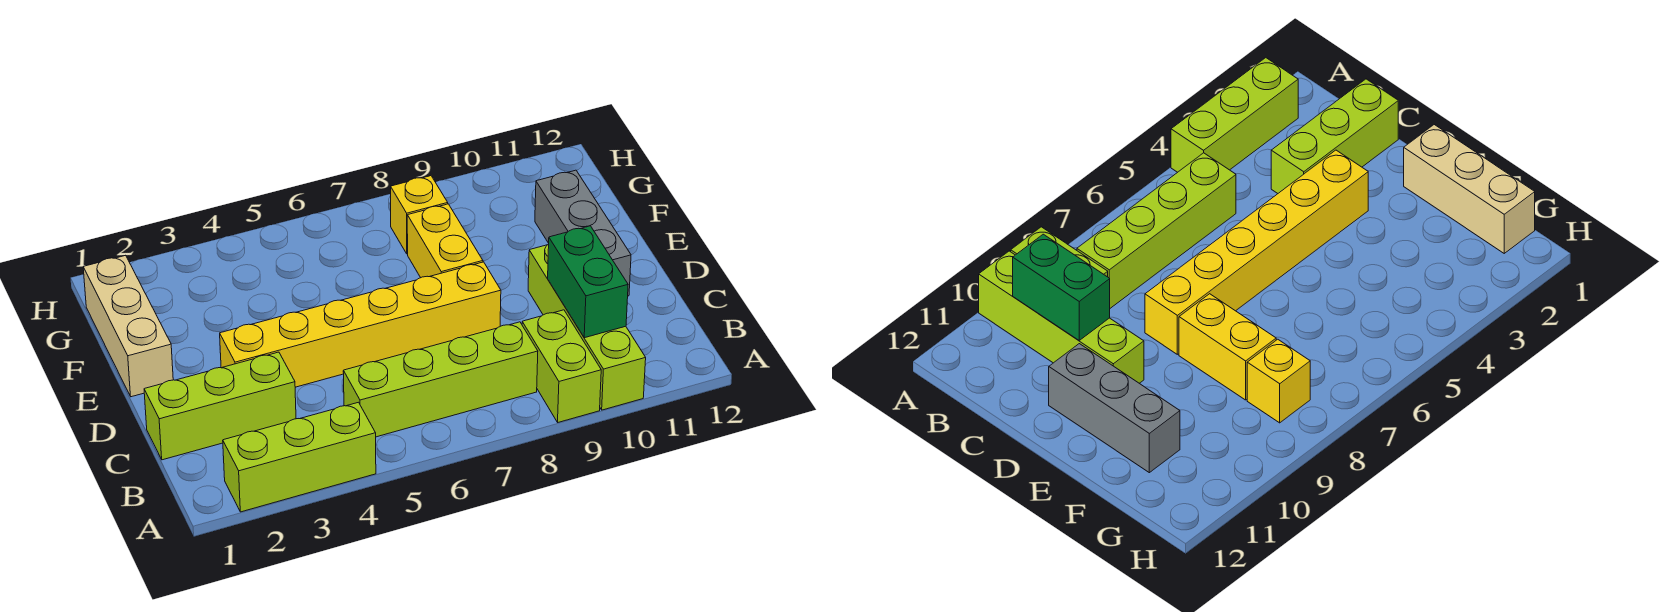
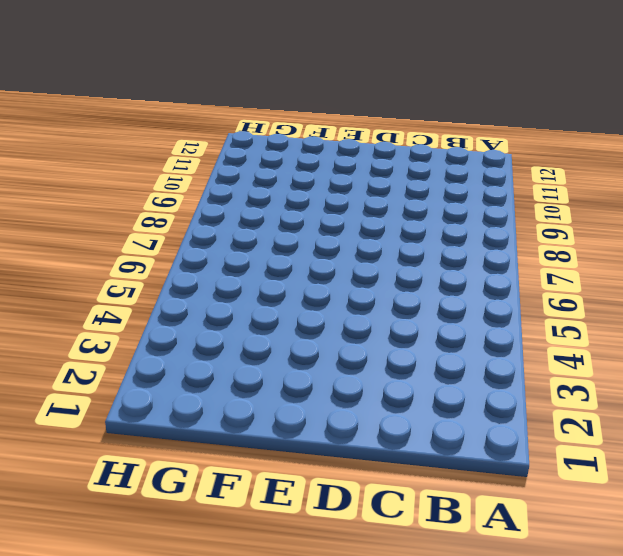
none -> lime 1x3 brick [223,402,376,512]
none -> lime 1x2 brick [522,310,601,422]

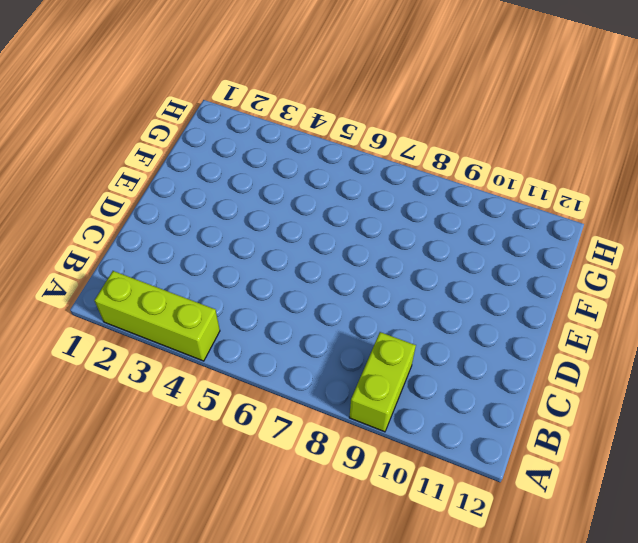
none -> lime 1x4 brick [528,244,646,410]
none -> lime 1x4 brick [343,322,538,437]

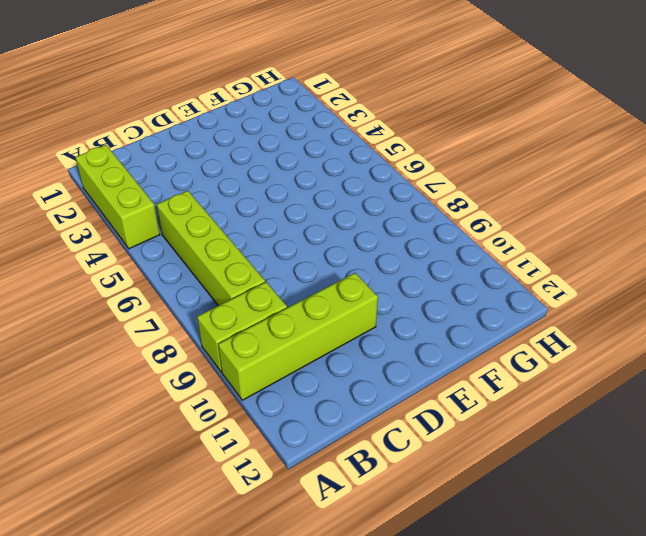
none -> lime 1x3 brick [144,352,296,460]
none -> yellow 1x6 brick [220,262,501,387]

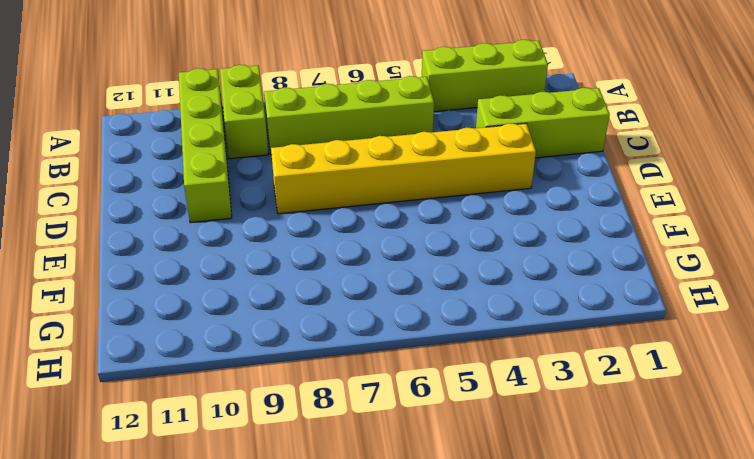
none -> grey 1x3 brick [535,170,631,296]
none -> tan 1x3 brick [83,255,173,397]

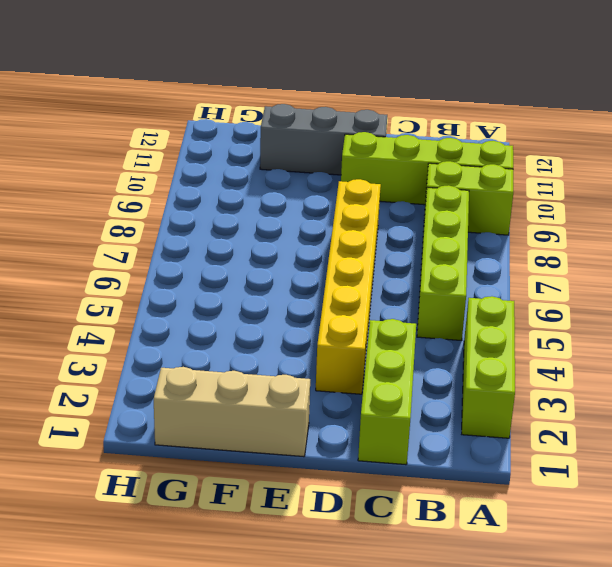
none -> yellow 1x2 brick [407,204,483,278]
none -> yellow 1x1 brick [391,176,448,254]

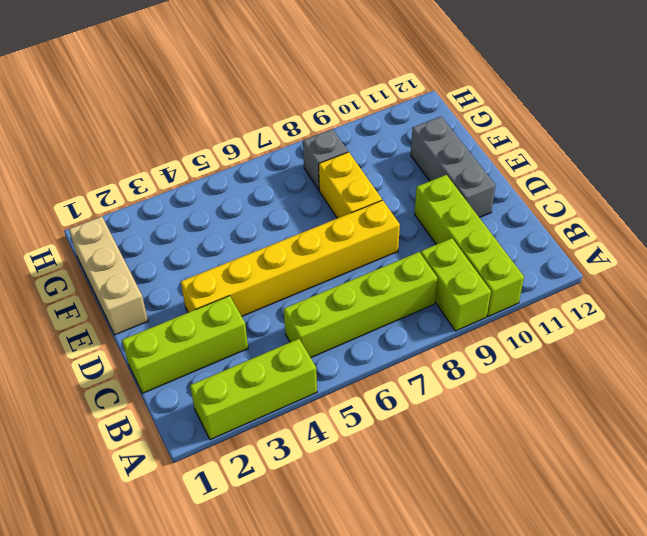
grey 1x1 brick [303,129,348,190] -> yellow 1x1 brick [391,176,448,254]
none -> green 1x2 brick [548,226,628,338]

